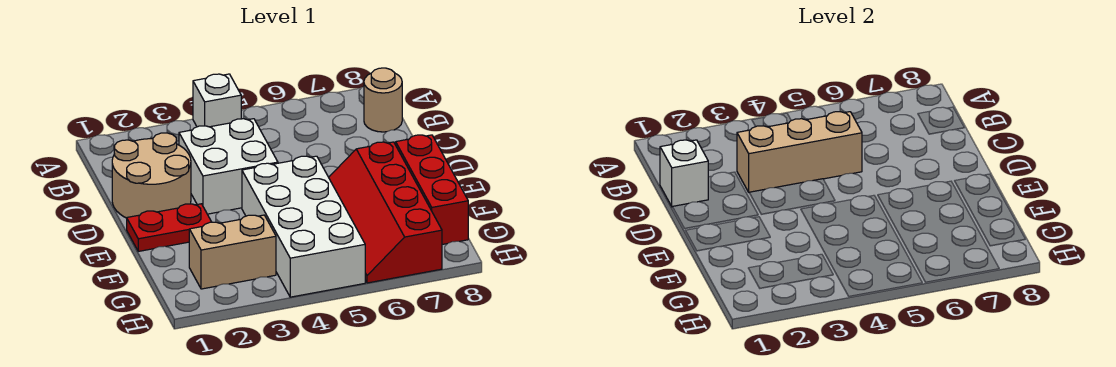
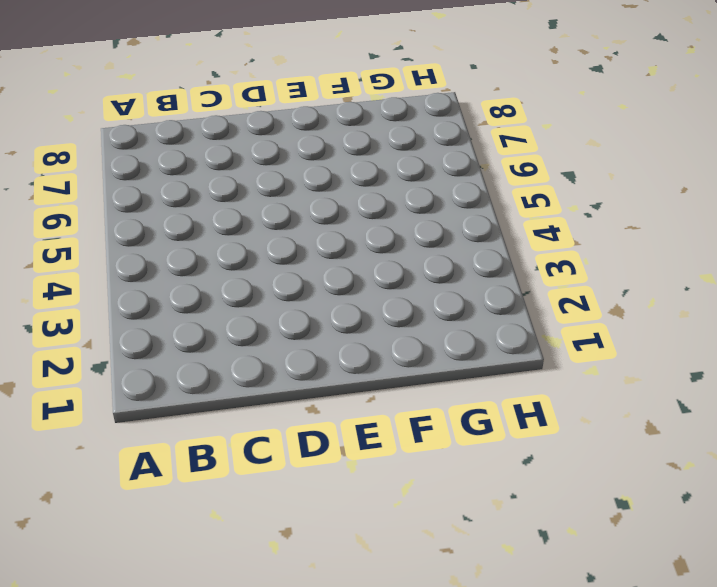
none -> white 1x1 brick [193,74,241,127]
none -> tan 1x1 round brick [364,68,402,132]

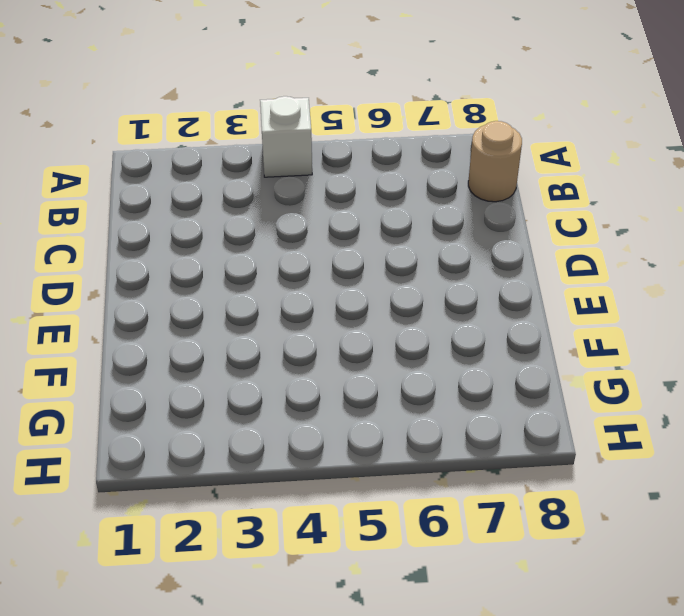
none -> tan 2x2 round brick [112,133,191,218]
none -> white 2x2 brick [179,119,278,214]

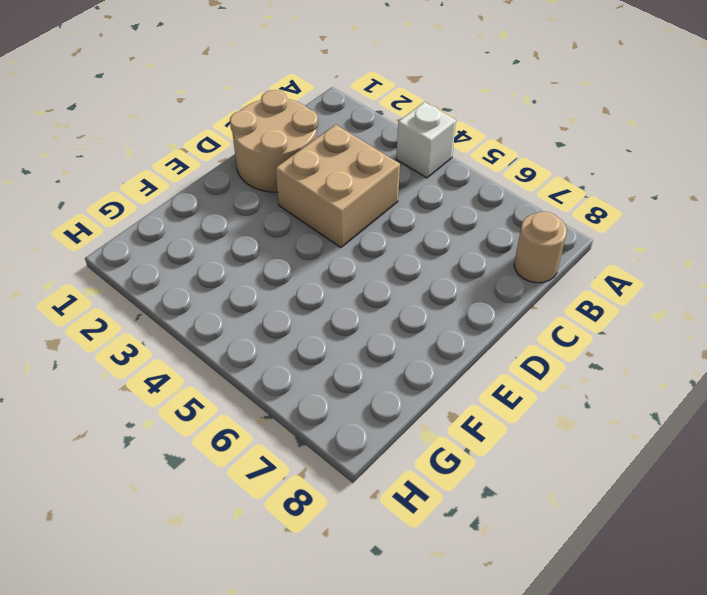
tan 2x2 brick [276,125,400,248] -> white 2x2 brick [179,119,278,214]
none -> red 1x2 plate [127,204,211,251]
none -> white 2x4 brick [242,156,365,297]

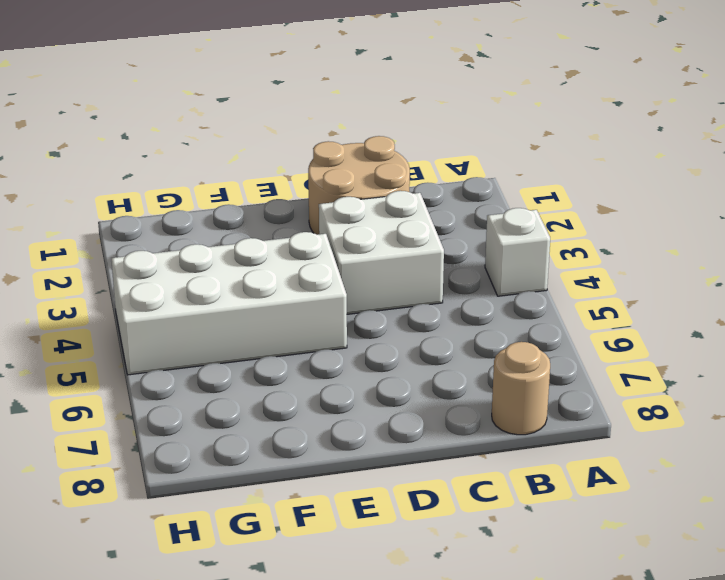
none -> red 1x2 plate [127,204,211,251]
none -> red 2x4 slope [329,142,442,283]

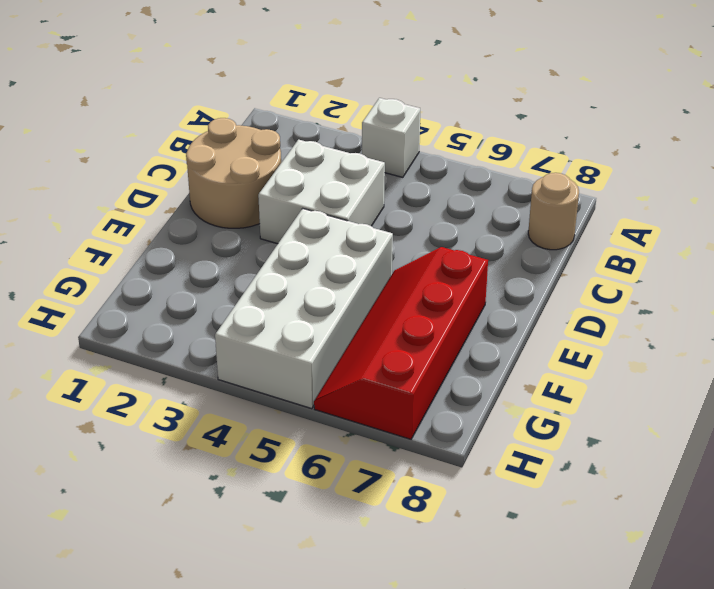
none -> red 1x2 plate [127,204,211,251]
none -> red 1x3 brick [396,135,468,245]

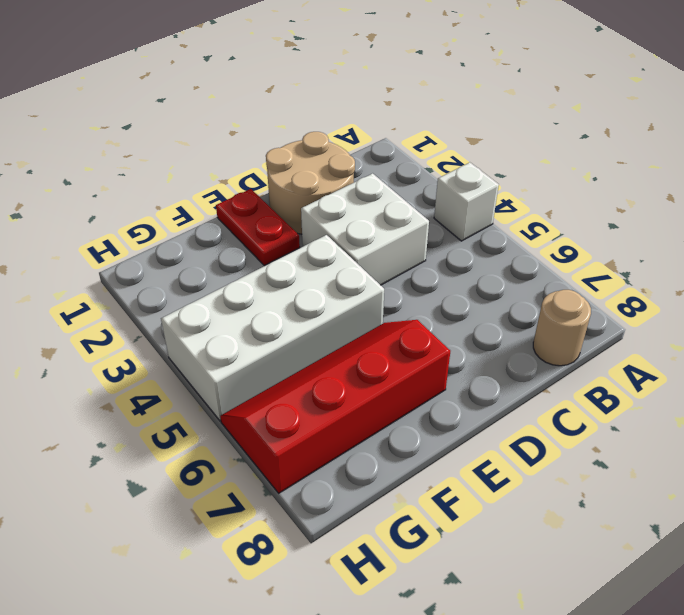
none -> red 1x3 brick [396,135,468,245]
none -> tan 1x2 brick [189,215,276,289]

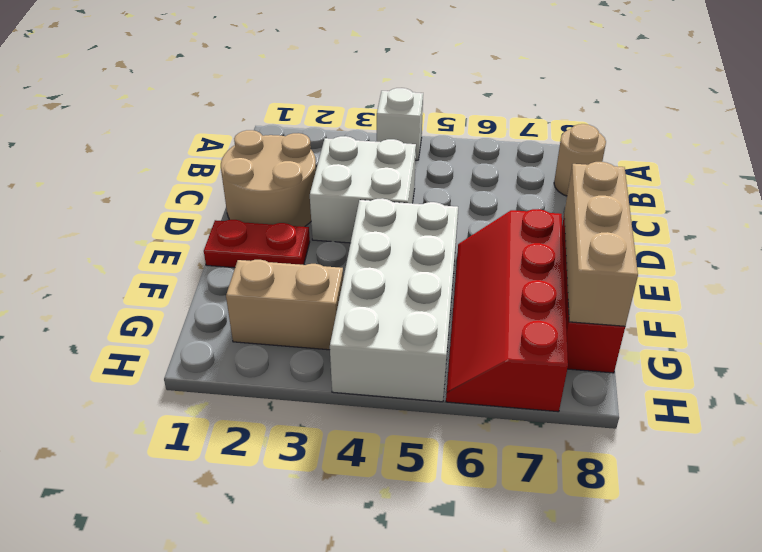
tan 1x3 brick [564,162,638,326] -> tan 1x3 brick turned to [737,112,862,193]
none -> white 1x1 brick [660,140,708,207]

